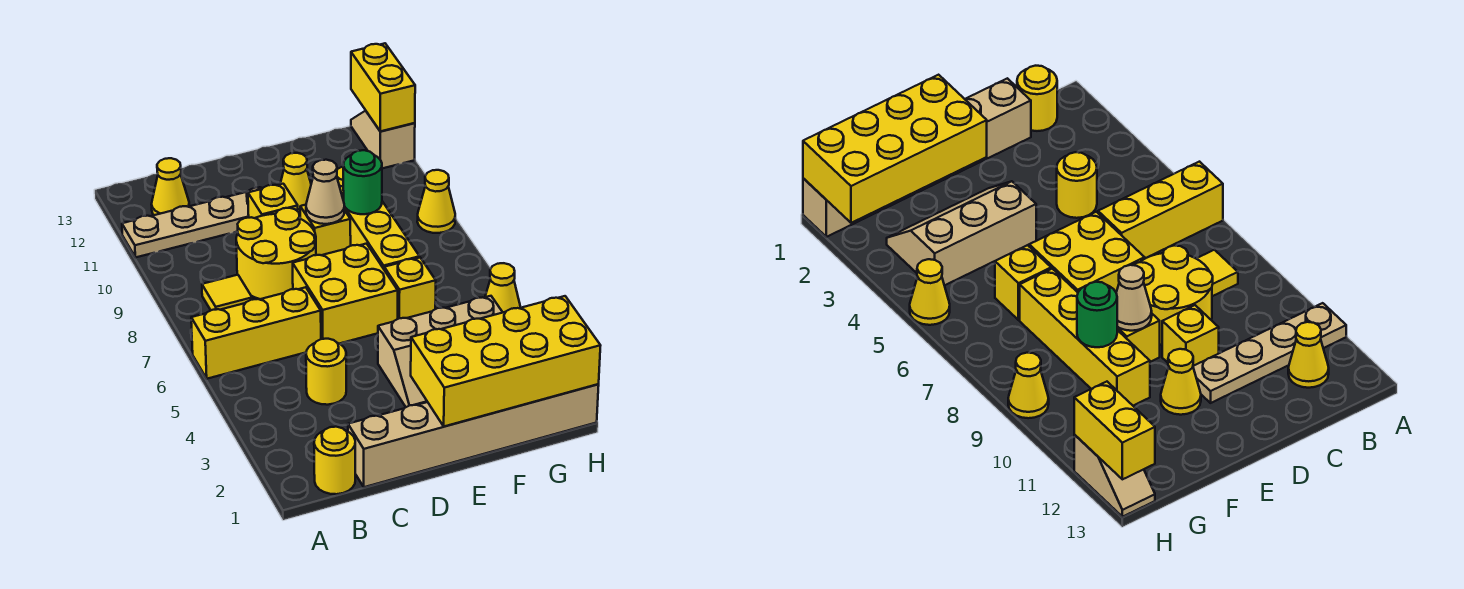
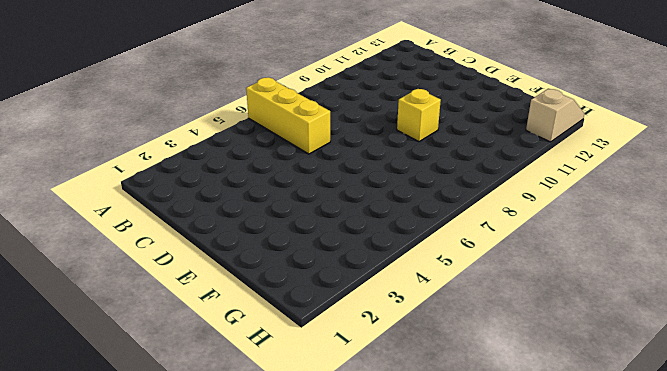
none -> tan 1x4 plate [122,187,263,257]
none -> yellow 1x1 round brick [314,427,355,494]
none -> yellow 1x1 tile [202,275,252,310]

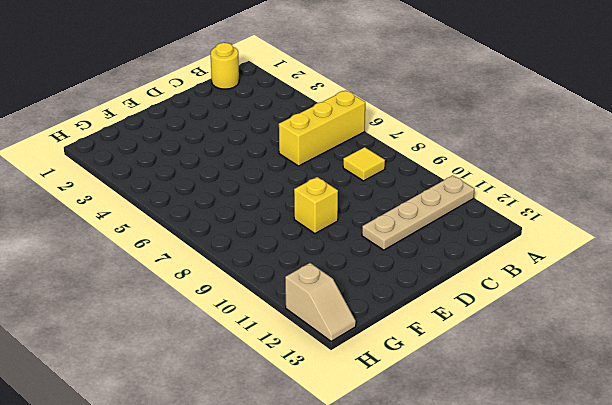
none -> yellow 1x1 cone [151,158,189,215]
none -> tan 1x6 brick [348,384,599,487]
none -> yellow 1x1 round brick [306,339,346,405]

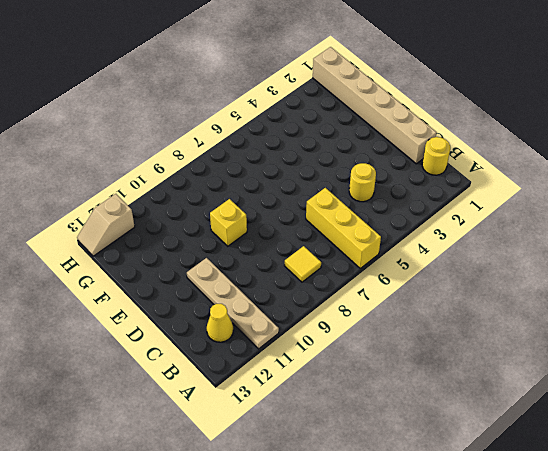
none -> yellow 2x2 round brick [236,208,316,299]
none -> yellow 2x2 brick [293,244,398,344]
none -> yellow 1x1 brick [248,184,298,218]

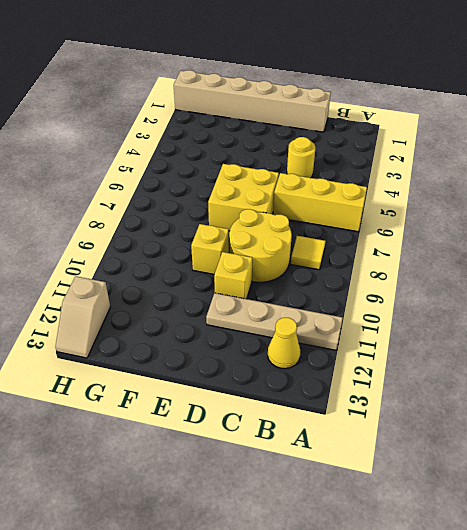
none -> yellow 1x1 round brick [314,427,355,494]
none -> tan 2x3 slope [378,296,503,407]
none -> yellow 1x1 cone [280,153,311,215]

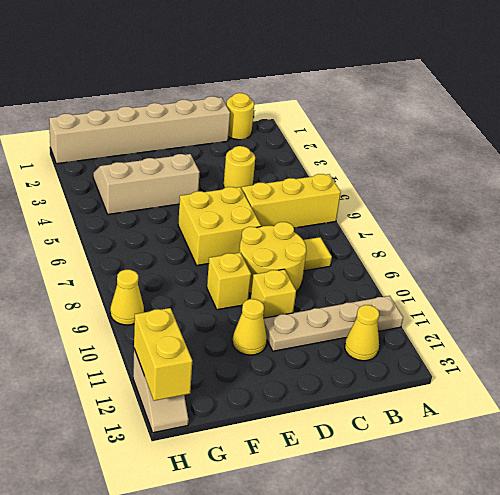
none -> yellow 1x1 brick [384,258,436,319]
none -> yellow 1x4 brick [337,167,420,269]
none -> yellow 1x1 cone [485,263,521,312]

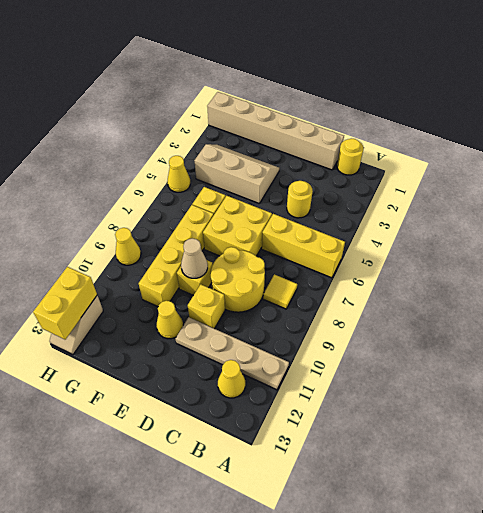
none -> yellow 2x4 brick [411,296,601,427]
none -> green 1x1 round brick [343,150,382,214]

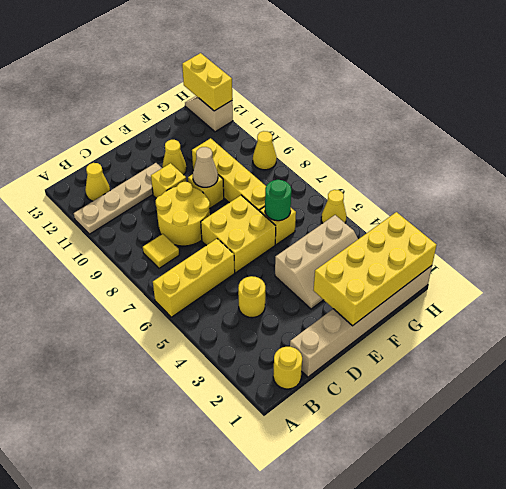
green 1x1 round brick [265,180,291,221] -> green 1x1 round brick moved to [343,150,382,214]

